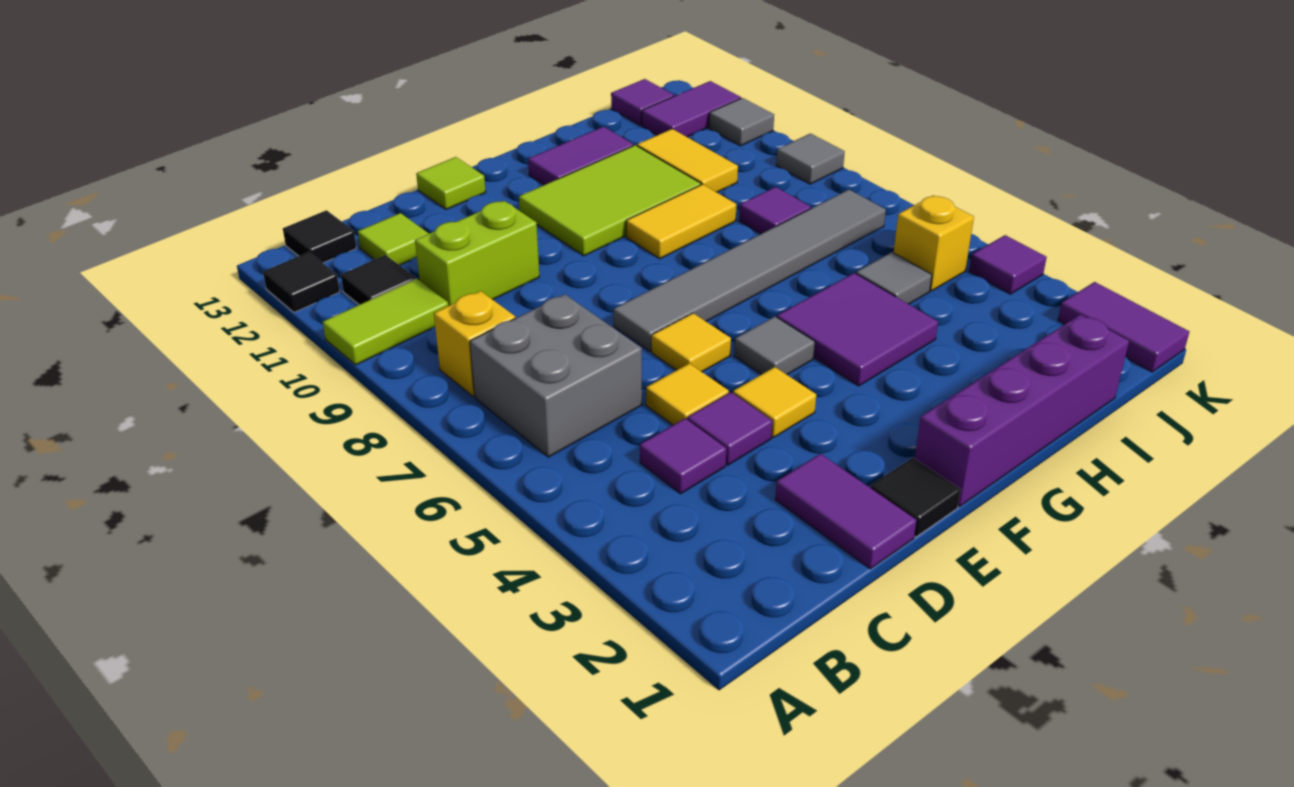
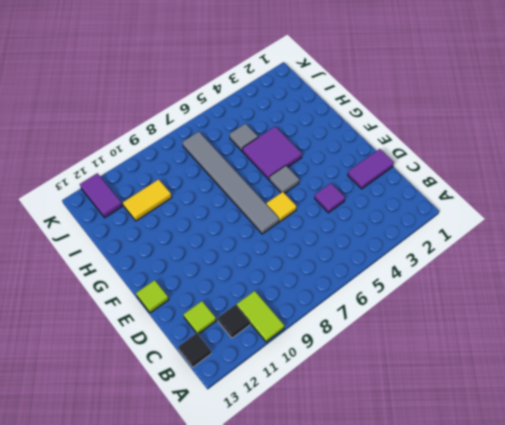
none -> black 1x1 tile [263,252,340,312]
none -> grey 2x2 brick [470,294,642,457]
none -> yellow 1x1 brick [434,291,515,396]
none -> purple 1x1 tile [640,418,727,494]

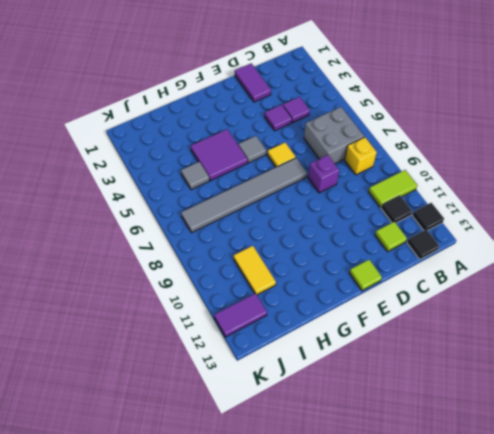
purple 1x1 brick [308,155,339,193] -> none
none -> lime 1x2 brick [415,201,539,306]
none -> yellow 1x1 tile [646,363,729,425]
none -> black 1x1 tile [870,458,961,537]
none -> yellow 1x1 tile [733,367,816,438]

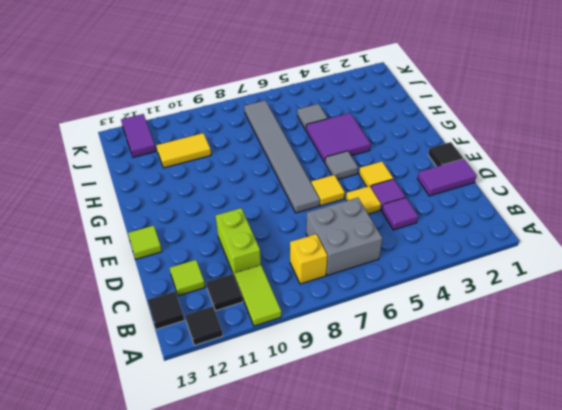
none -> purple 1x4 brick [914,314,1129,506]
none -> lime 2x3 tile [519,145,701,256]
none -> yellow 1x2 tile [626,184,737,259]
none -> purple 1x2 tile [528,127,634,185]

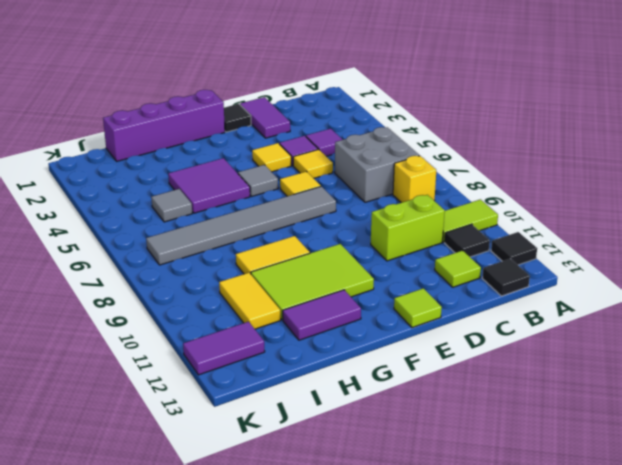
none -> purple 1x1 tile [739,187,811,234]
none -> yellow 1x1 brick [894,195,974,291]
none -> purple 1x1 tile [611,79,674,126]
none -> purple 1x2 tile [1058,282,1189,372]

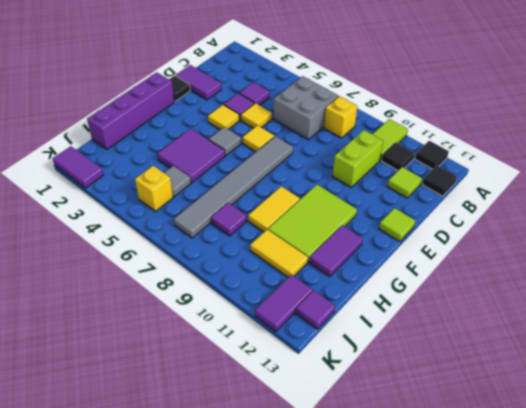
none -> purple 1x1 tile [969,235,1047,294]
none -> grey 1x1 tile [776,134,845,184]
none -> grey 1x1 tile [709,98,774,146]

